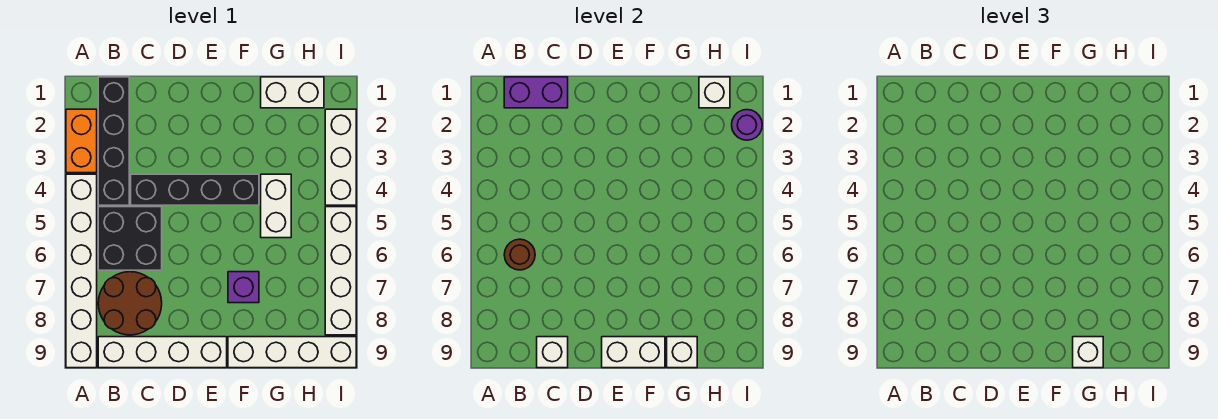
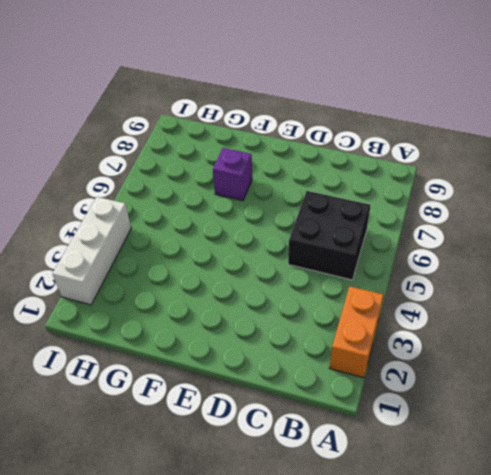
none -> white 1x6 brick [66,174,97,368]
none -> black 1x4 brick [98,77,129,205]
none -> brown 2x2 round brick [98,272,162,335]

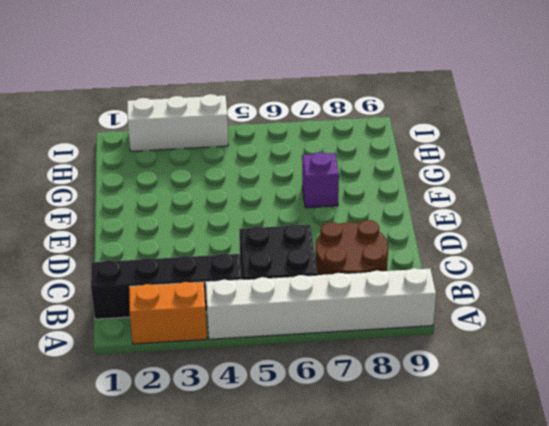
none -> white 1x4 brick [98,337,227,368]
none -> black 1x4 brick [131,174,259,205]
none -> white 1x4 brick [228,337,356,368]

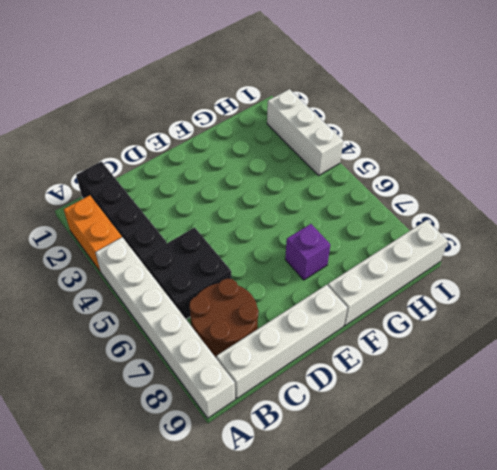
none -> black 1x4 brick [131,174,259,205]
none -> white 1x2 brick [261,77,324,108]
none -> white 1x2 brick [261,174,291,238]

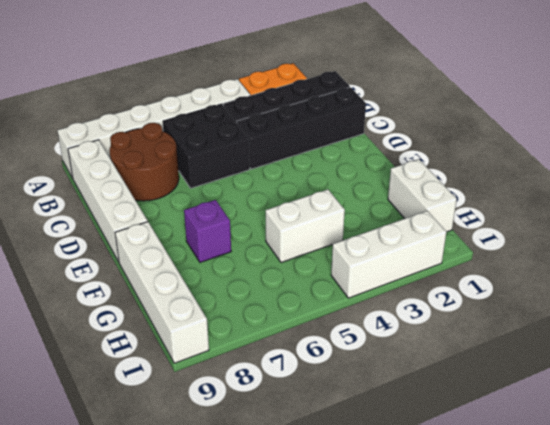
black 1x4 brick [237,87,366,169] -> black 1x4 brick turned to [131,174,259,205]
none -> white 1x4 brick [325,207,356,335]
none -> purple 1x2 brick [504,77,568,108]
none -> brown 1x1 round brick [504,239,535,270]

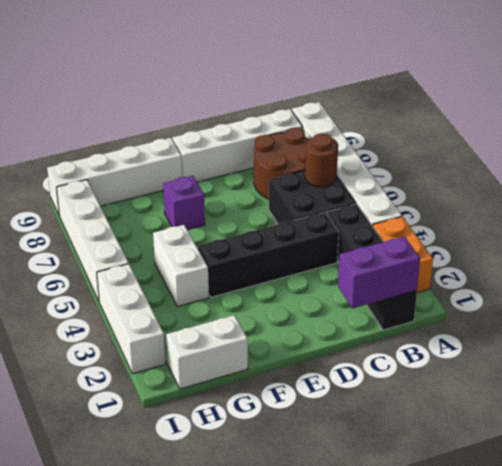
none -> white 1x1 brick [537,337,568,368]
none -> white 1x2 brick [602,337,665,368]
none -> white 1x1 brick [667,337,697,368]

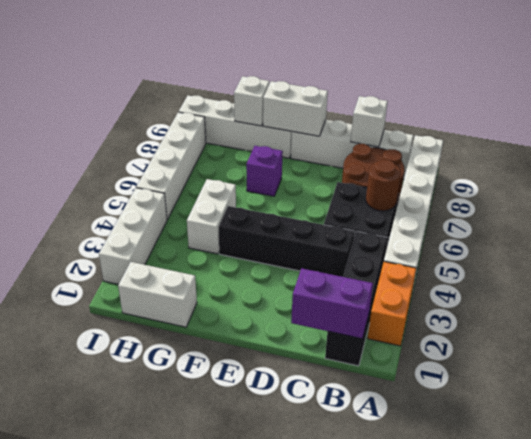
none -> white 1x1 brick [699,77,730,108]
none -> purple 1x1 round brick [732,110,762,140]
none -> white 1x1 brick [1073,337,1103,368]

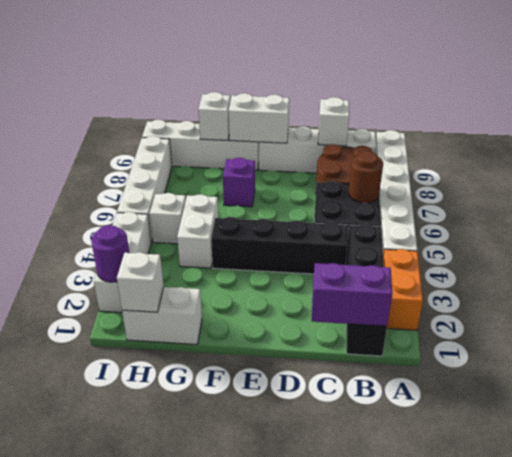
white 1x1 brick [150,193,186,244] -> white 1x1 brick moved to [1073,337,1103,368]

